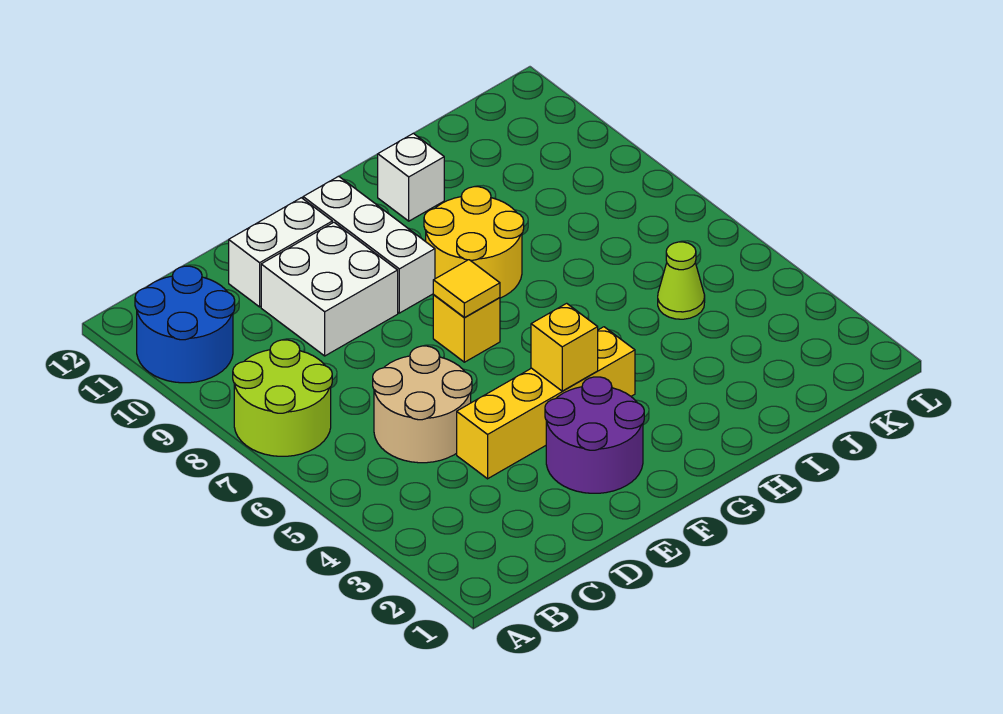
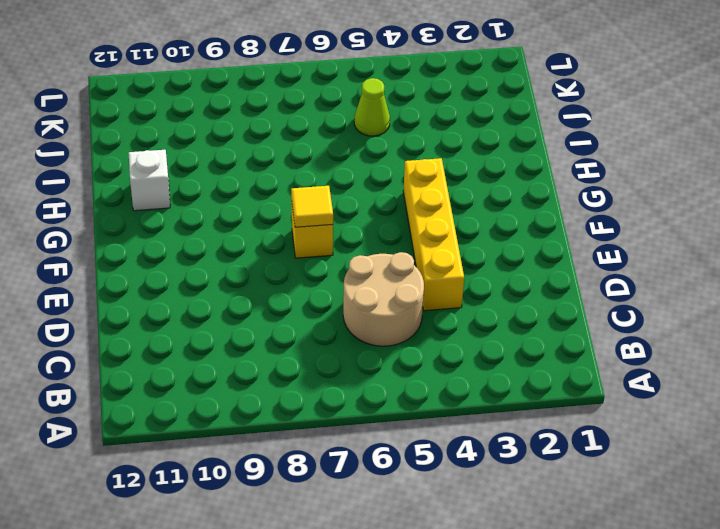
none -> lime 2x2 round brick [233,340,332,456]
none -> blue 2x2 round brick [135,266,235,383]
none -> white 2x2 brick [261,222,398,356]

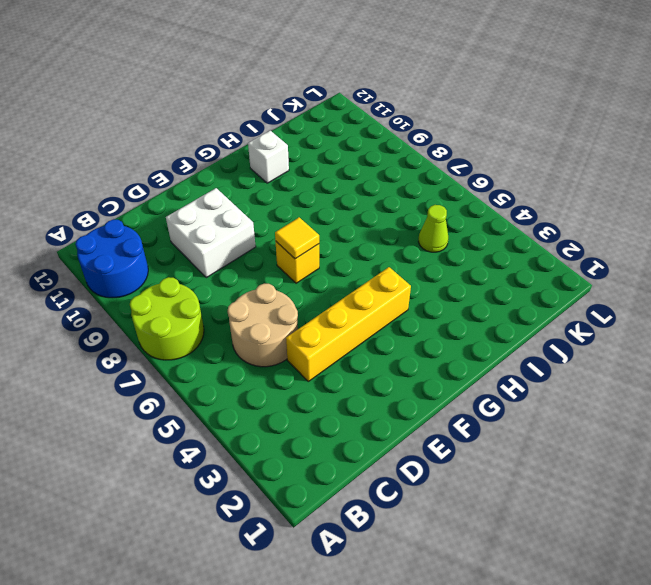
none -> white 1x2 brick [229,198,332,307]
none -> purple 2x2 round brick [545,377,644,493]
none -> white 1x3 brick [303,176,435,313]

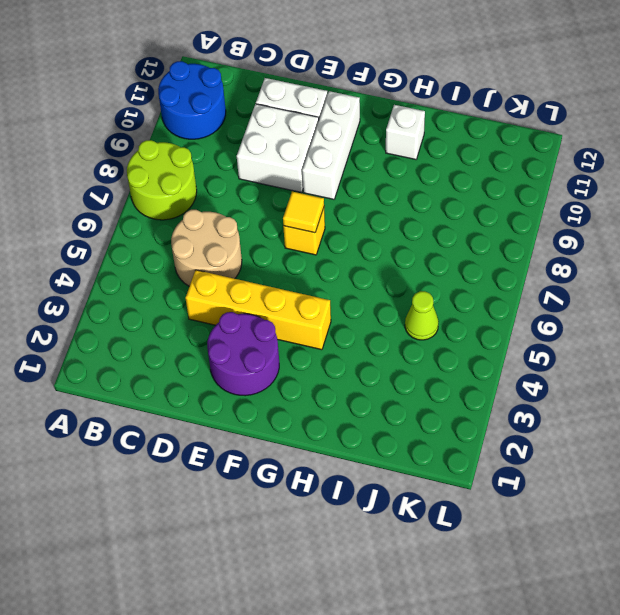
none -> yellow 2x2 round brick [424,187,524,298]
none -> yellow 1x1 brick [531,303,598,391]

